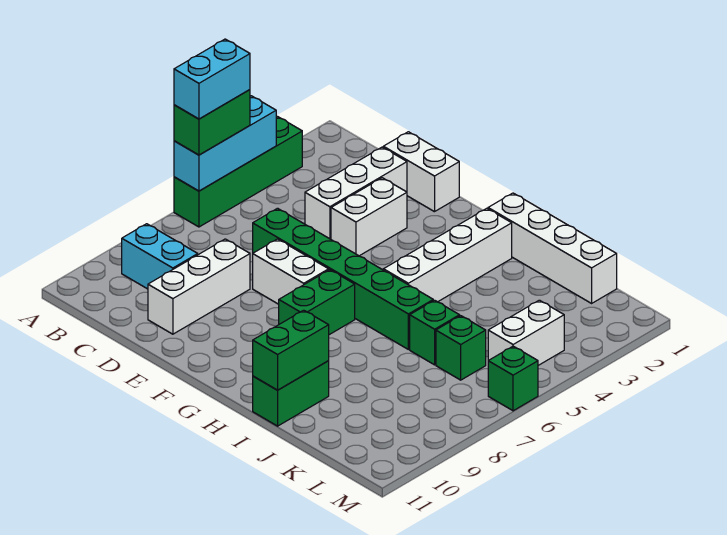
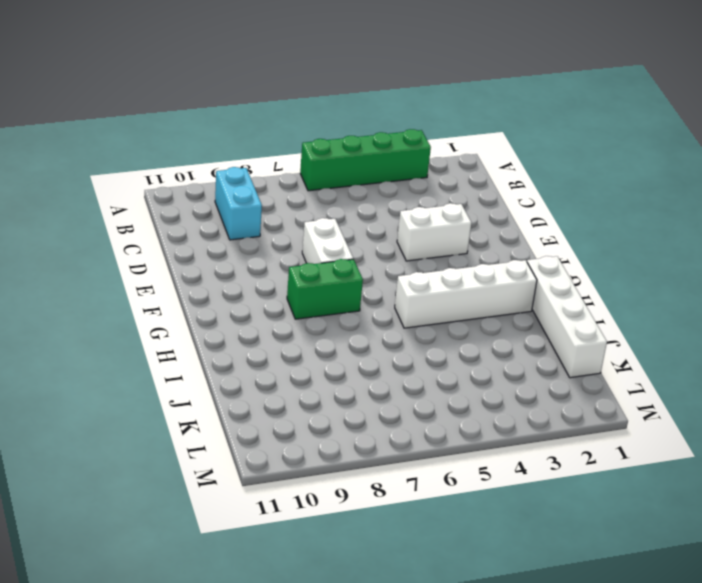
none -> white 1x2 brick [383,132,459,212]
none -> white 1x3 brick [305,147,407,239]
none -> green 1x6 brick [253,208,433,349]

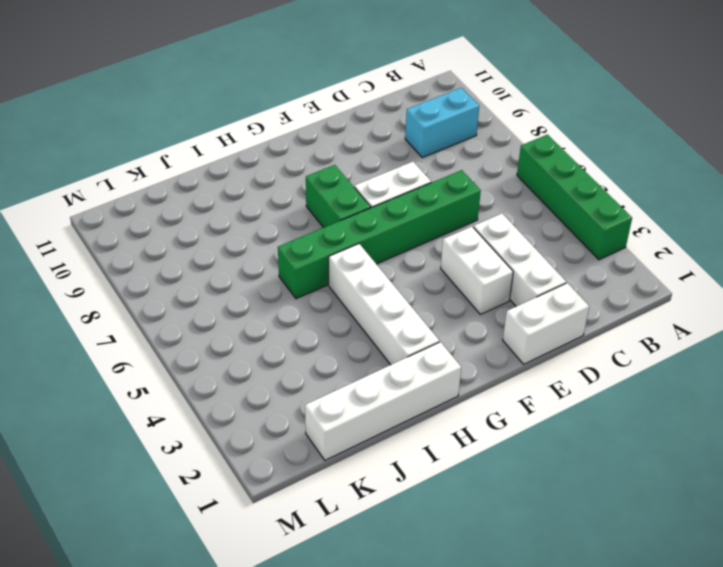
none -> white 1x3 brick [148,239,250,334]
none -> green 1x2 brick [253,361,329,426]
none -> green 1x1 brick [410,300,460,365]

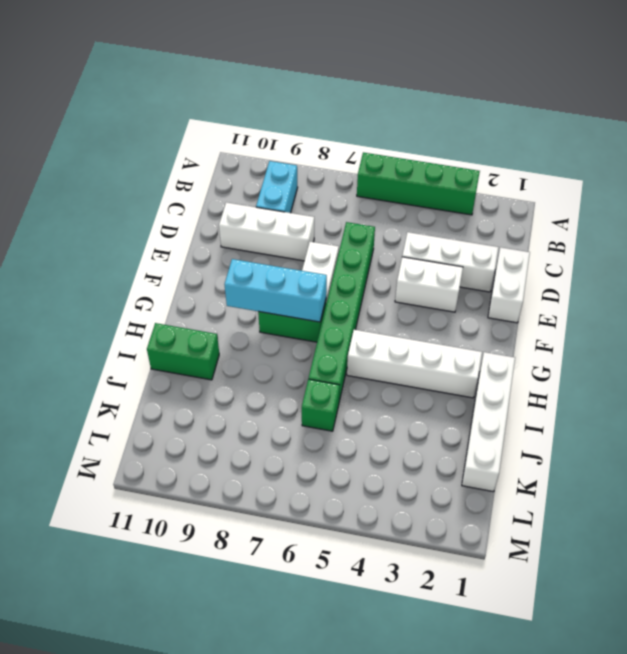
cyan 1x3 brick [224,259,327,322] -> cyan 1x3 brick moved to [174,96,276,191]
none -> green 1x1 brick [436,316,486,380]
none -> white 1x2 brick [488,300,564,365]
none -> green 1x1 brick [488,346,538,411]

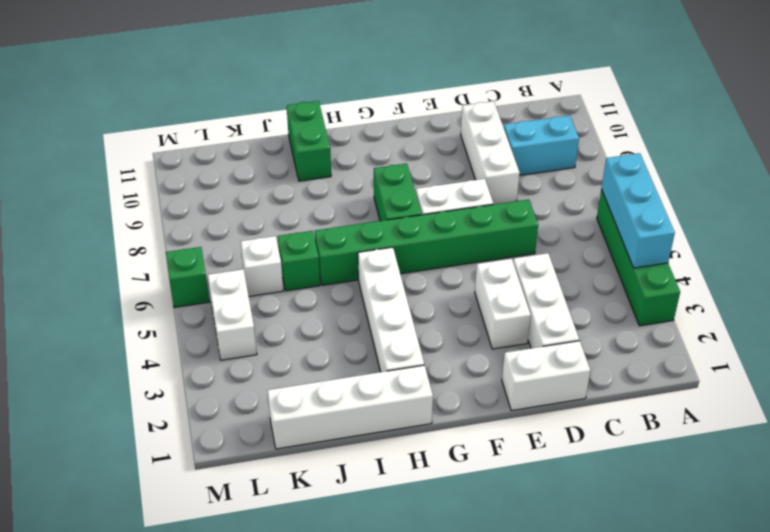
white 1x1 brick [241,236,283,296] -> green 1x1 brick [436,316,486,380]
none -> green 1x2 brick [253,310,329,390]
none -> green 1x2 brick [174,90,250,155]
none -> cyan 1x2 brick [174,39,250,119]

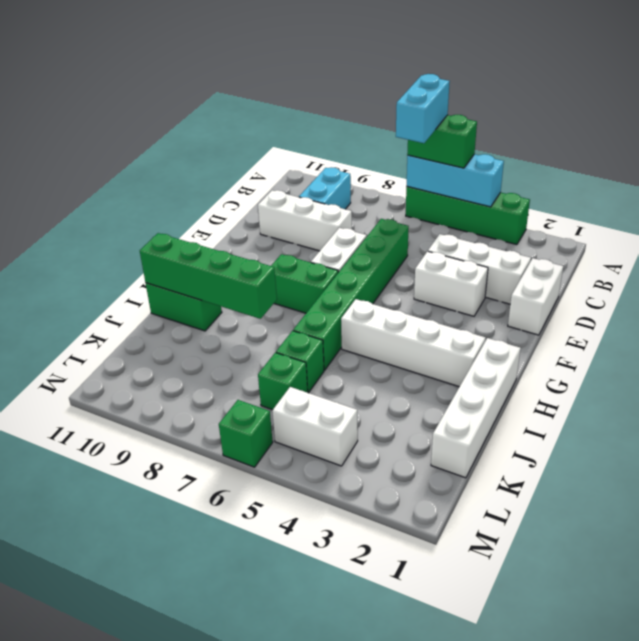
cyan 1x2 brick [396,74,450,143] -> cyan 1x2 brick turned to [174,39,250,119]
green 1x4 brick [140,233,277,319] -> green 1x2 brick [253,310,329,390]

